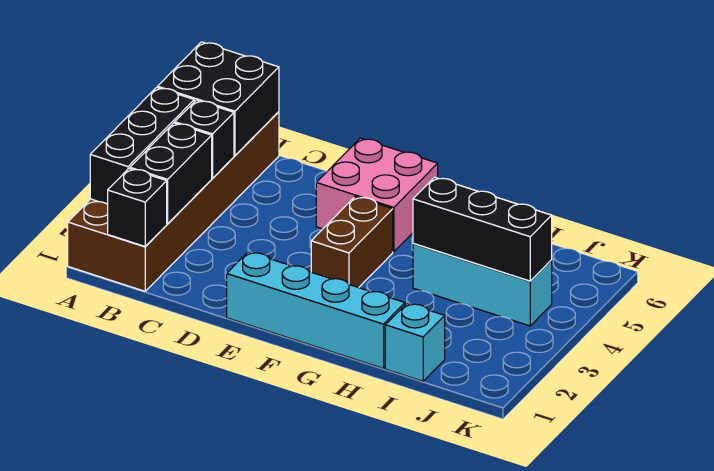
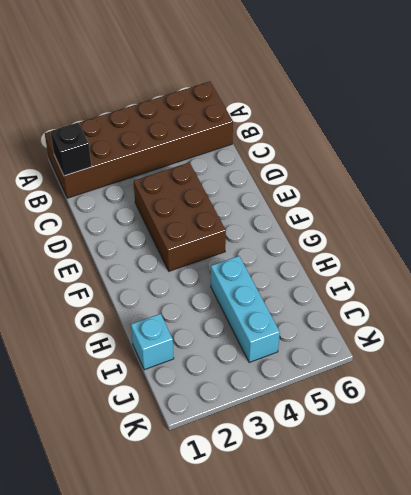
brown 2x3 brick [134,162,226,271] -> brown 1x2 brick [311,197,393,288]
none -> cyan 1x4 brick [227,252,405,369]
none -> pink 2x2 brick [316,138,438,252]
none -> black 1x3 brick [90,87,194,204]

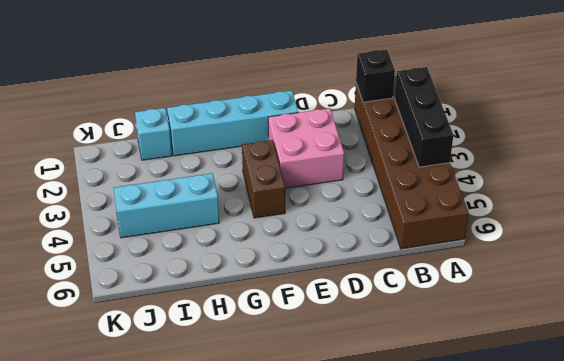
pink 2x2 brick [268,108,344,188] -> pink 2x2 brick moved to [316,138,438,252]
none -> black 2x2 brick [158,42,279,156]
none -> black 1x2 brick [130,123,212,224]
none -> black 1x1 brick [175,100,234,178]

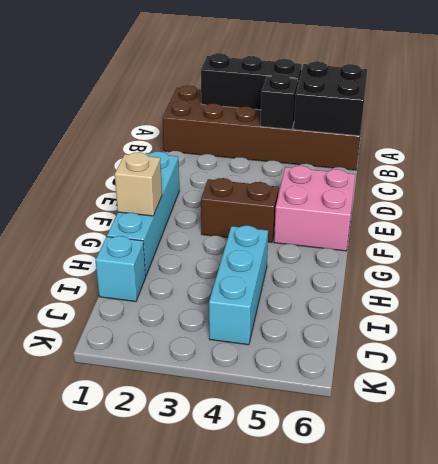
tan 1x1 brick [115,152,162,216] -> none
none -> black 1x1 brick [108,169,167,246]
none -> black 1x2 brick [130,123,212,224]
none -> black 1x3 brick [413,177,552,281]

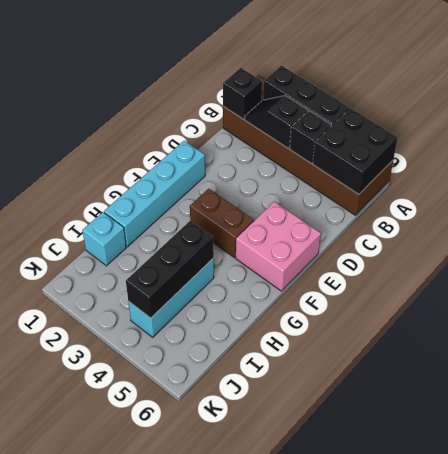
black 1x2 slope [245,96,308,148] -> black 1x2 brick [130,123,212,224]

